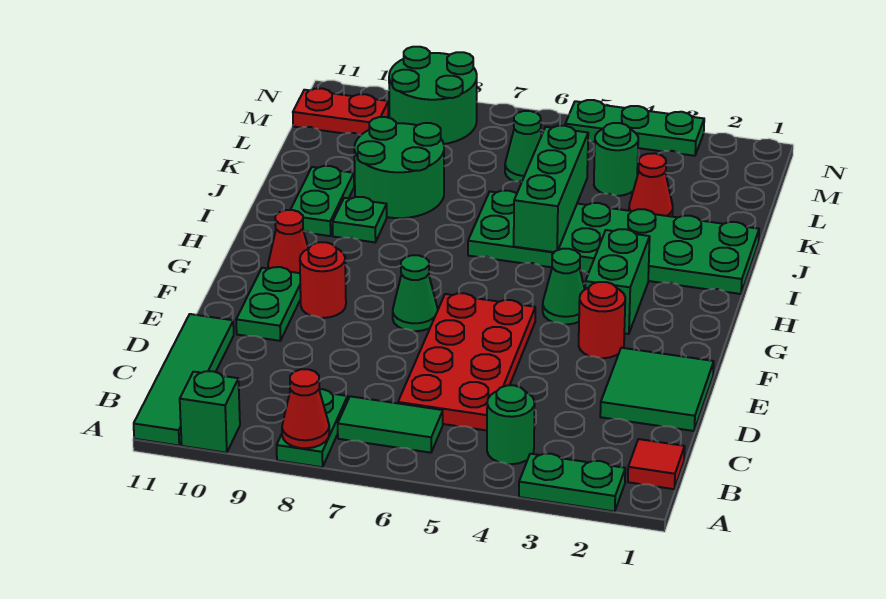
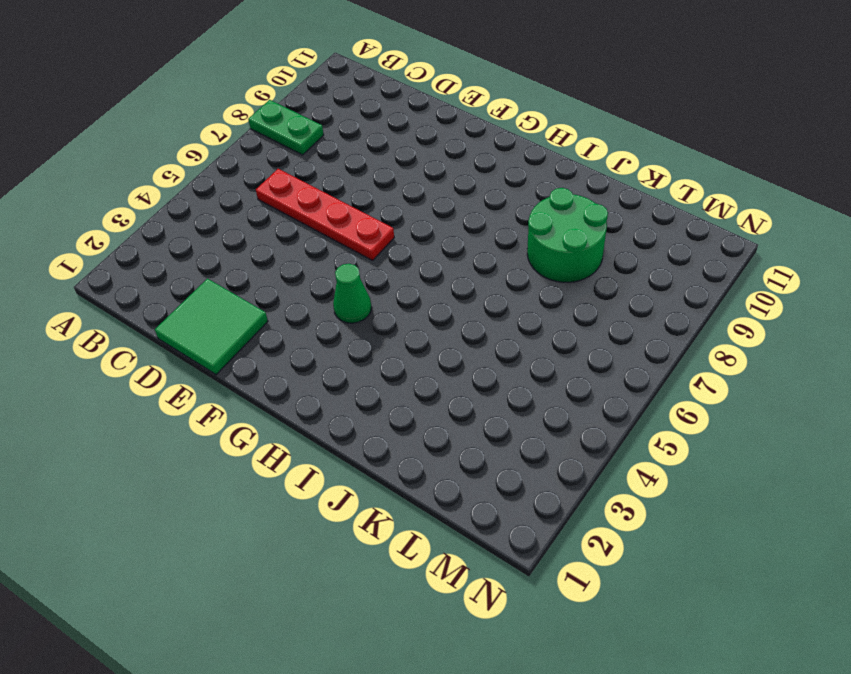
red 1x4 plate [256,169,394,261] -> red 2x4 plate [398,293,535,430]
none -> green 1x2 plate [519,454,625,512]
none -> green 1x1 brick [180,371,240,453]
none -> green 1x4 tile [134,314,234,445]

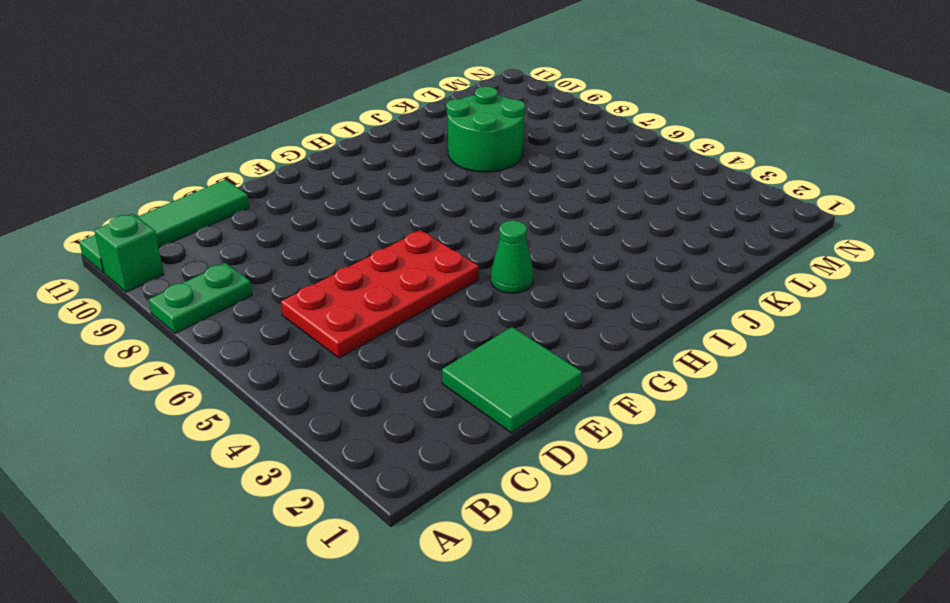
none -> green 1x2 plate [519,454,625,512]
none -> red 1x1 tile [628,439,685,489]
none -> green 1x1 round brick [487,385,535,464]

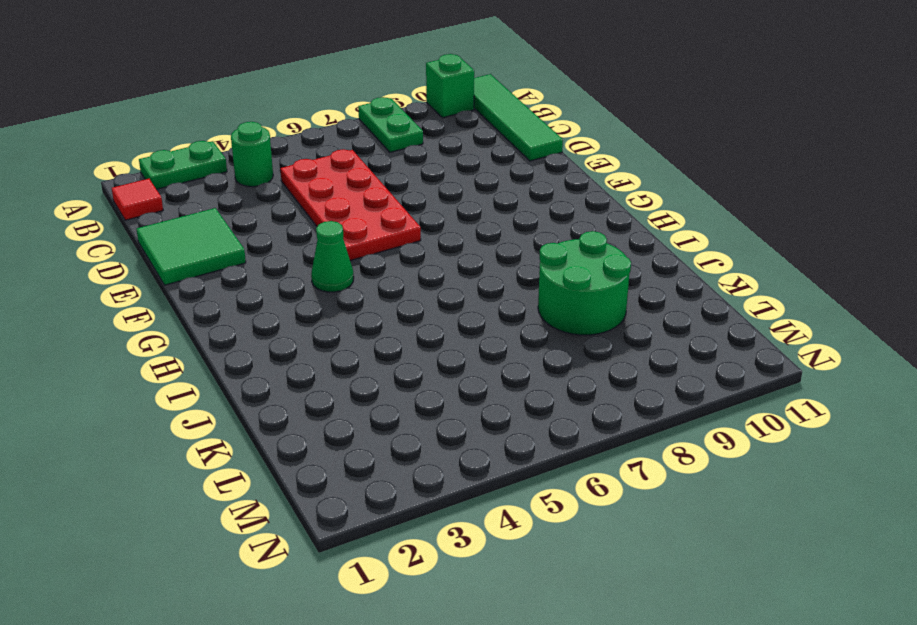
none -> green 1x2 tile [338,396,443,453]
none -> green 1x2 plate [236,267,301,341]
none -> red 1x1 round brick [579,282,625,358]

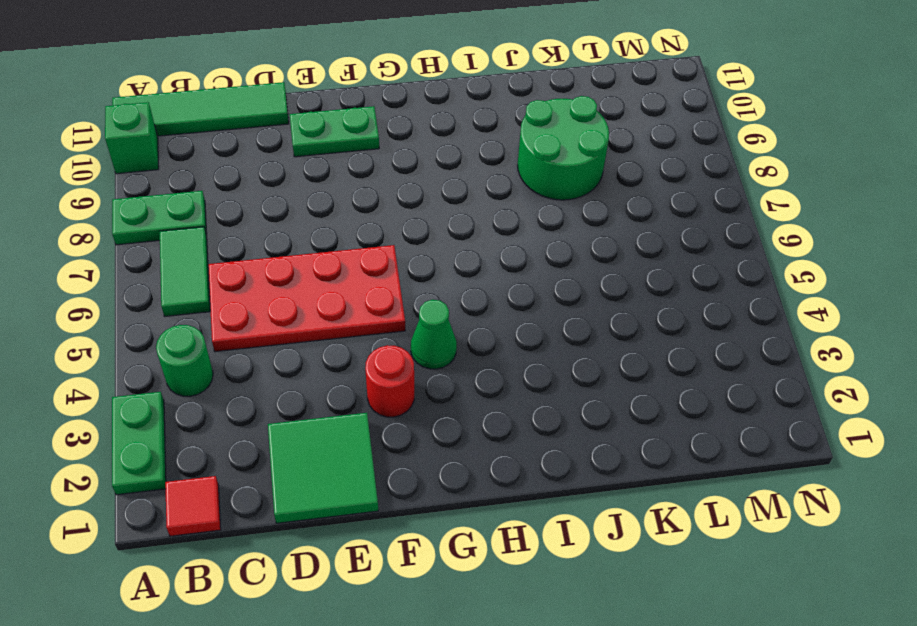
none -> green 1x1 cone [393,255,438,331]
none -> red 1x1 round brick [300,242,346,318]
none -> green 1x2 brick [585,229,650,334]

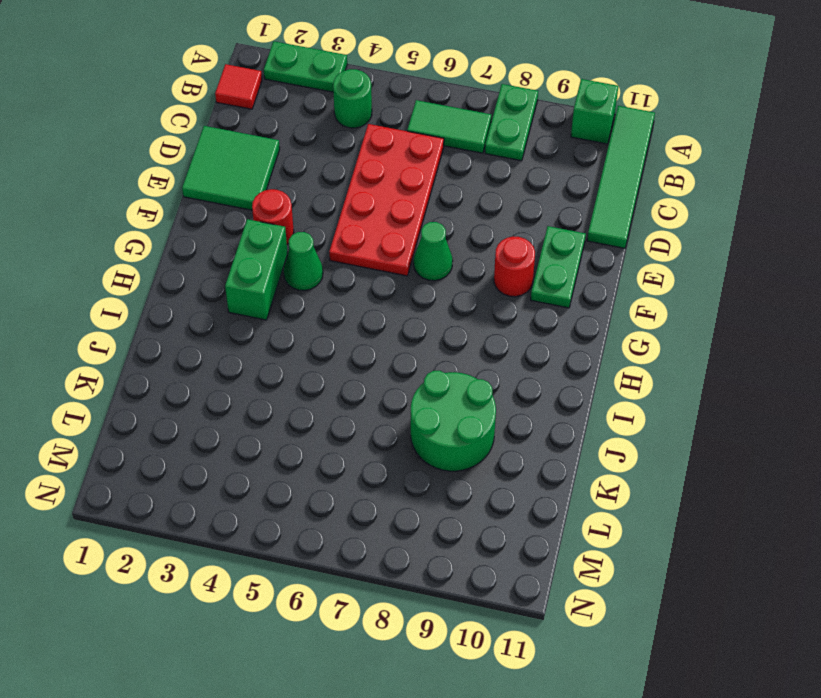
none -> red 1x1 cone [268,210,308,273]
none -> green 2x6 plate [468,191,759,294]
none -> green 1x1 plate [333,197,387,242]

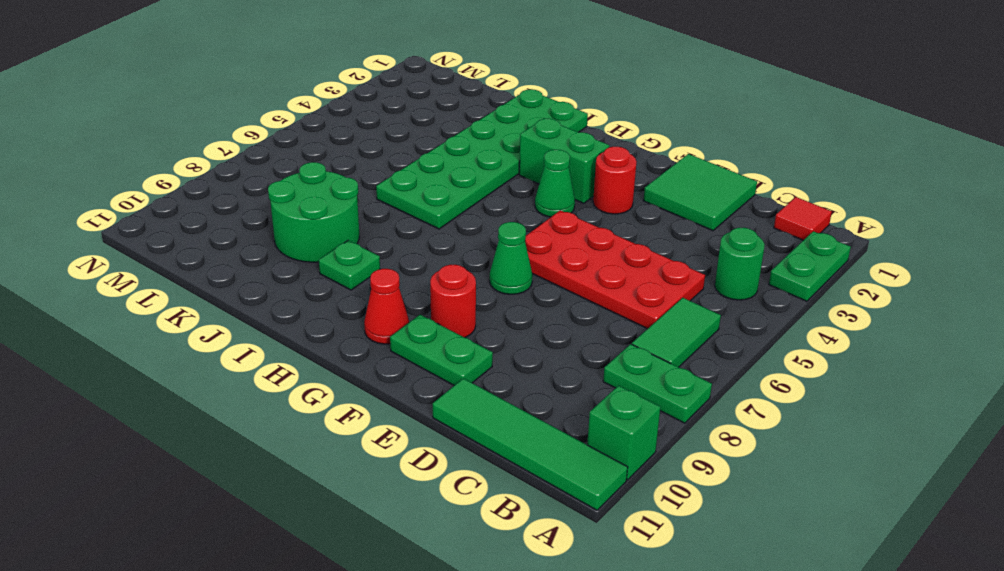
none -> green 1x2 plate [291,166,354,236]
none -> red 1x1 cone [629,153,673,217]
none -> green 1x1 round brick [594,123,638,196]

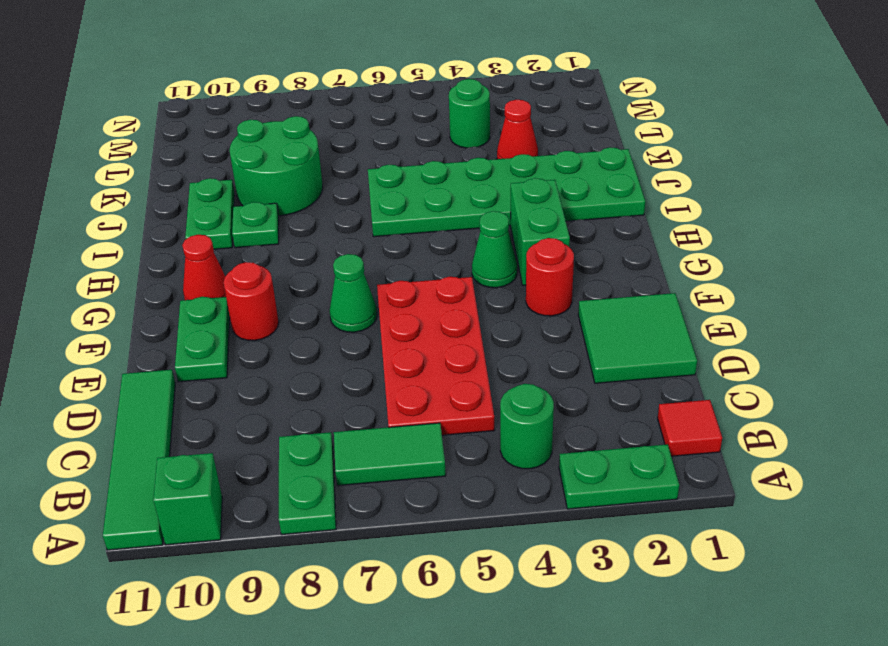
none -> green 1x1 cone [505,111,542,182]
none -> green 2x2 round brick [389,47,477,144]
none -> red 1x2 plate [293,88,388,135]

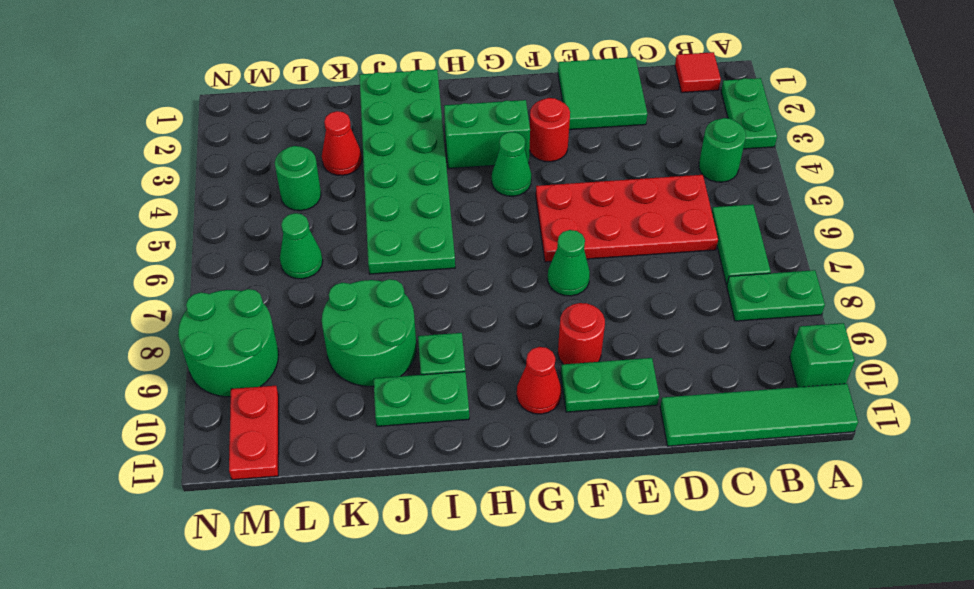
none -> green 1x3 plate [565,100,704,156]
none -> red 1x1 cone [282,369,329,448]
none -> green 1x3 brick [514,126,588,252]

